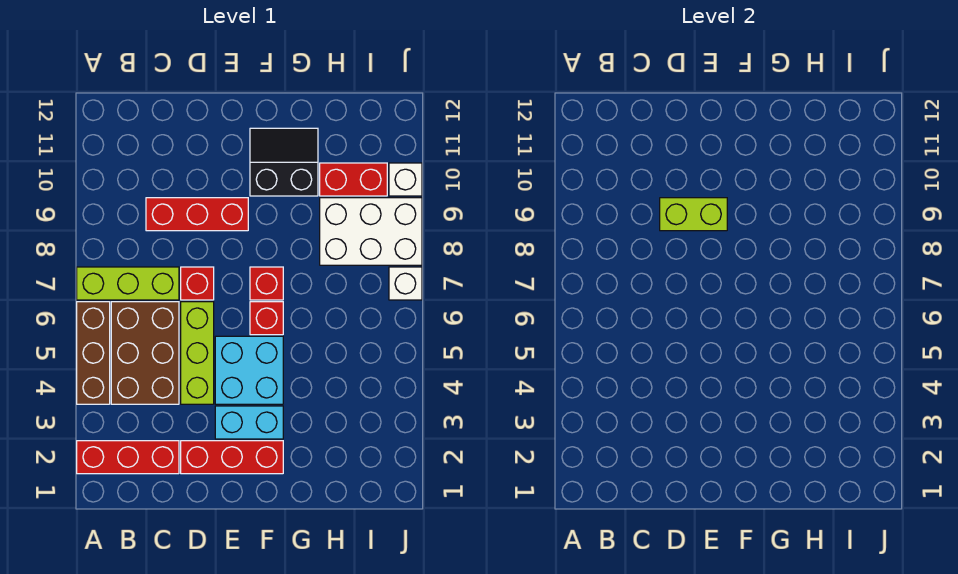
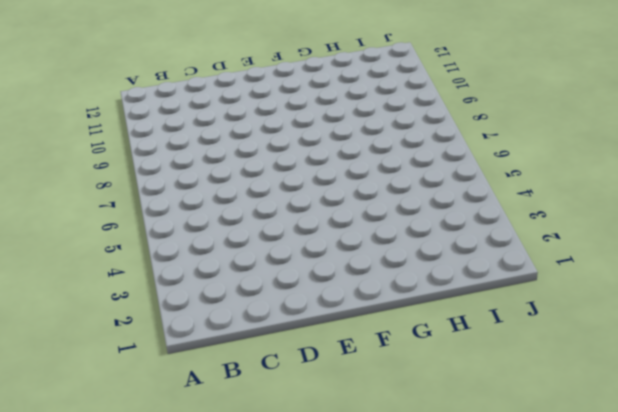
none -> red 1x3 brick [77,441,179,474]
none -> brown 1x3 brick [77,302,110,404]
none -> lime 1x3 brick [77,267,179,300]

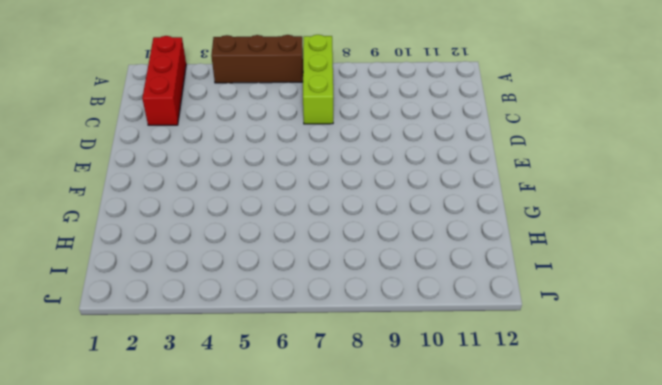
none -> brown 2x3 brick [111,302,179,404]
none -> red 1x3 brick [146,198,248,231]
none -> red 1x3 brick [181,441,283,474]

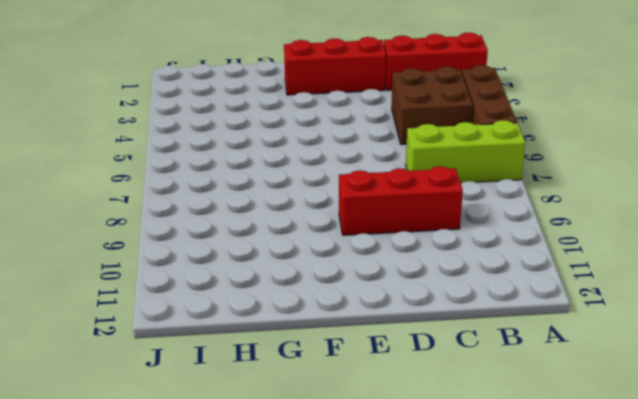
brown 2x2 brick [392,67,473,144] -> brown 2x3 brick [111,302,179,404]
none -> lime 1x3 brick [181,302,214,404]
none -> red 1x1 brick [181,267,214,300]
none -> cyan 1x2 brick [215,406,283,439]

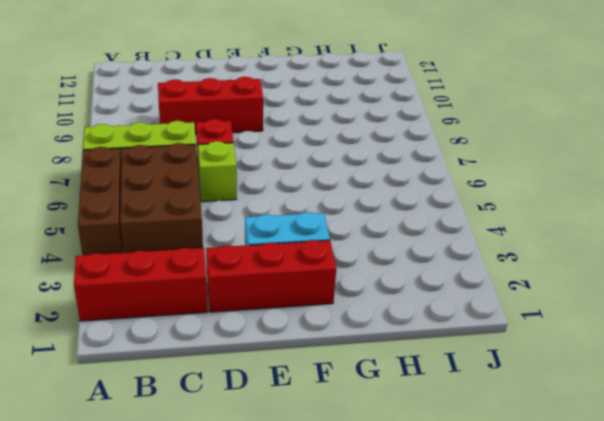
lime 1x1 brick [198,141,237,202] -> lime 1x3 brick [181,302,214,404]
none -> cyan 2x2 brick [215,336,283,404]
none -> red 1x1 brick [250,302,283,335]
none -> red 1x1 brick [250,267,283,300]

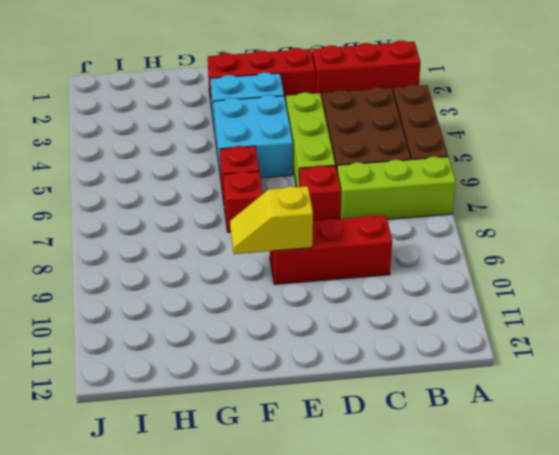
yellow 1x2 slope [230,186,313,254] -> lime 1x2 brick [660,198,727,231]
none -> black 2x2 slope [250,128,318,196]
none -> white 2x3 brick [320,198,422,265]
none -> red 1x2 brick [320,163,387,196]

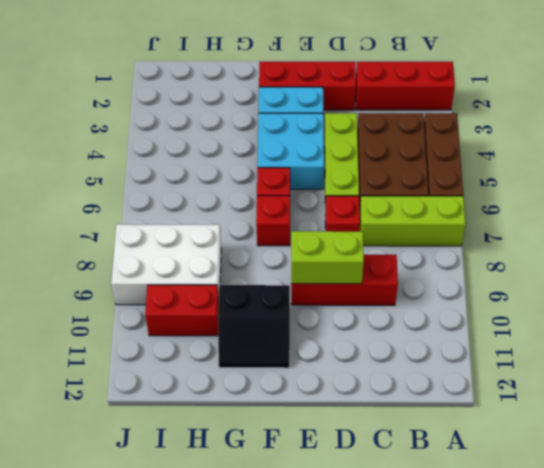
none -> white 1x1 brick [389,267,422,300]
none -> white 1x1 brick [389,163,422,196]

